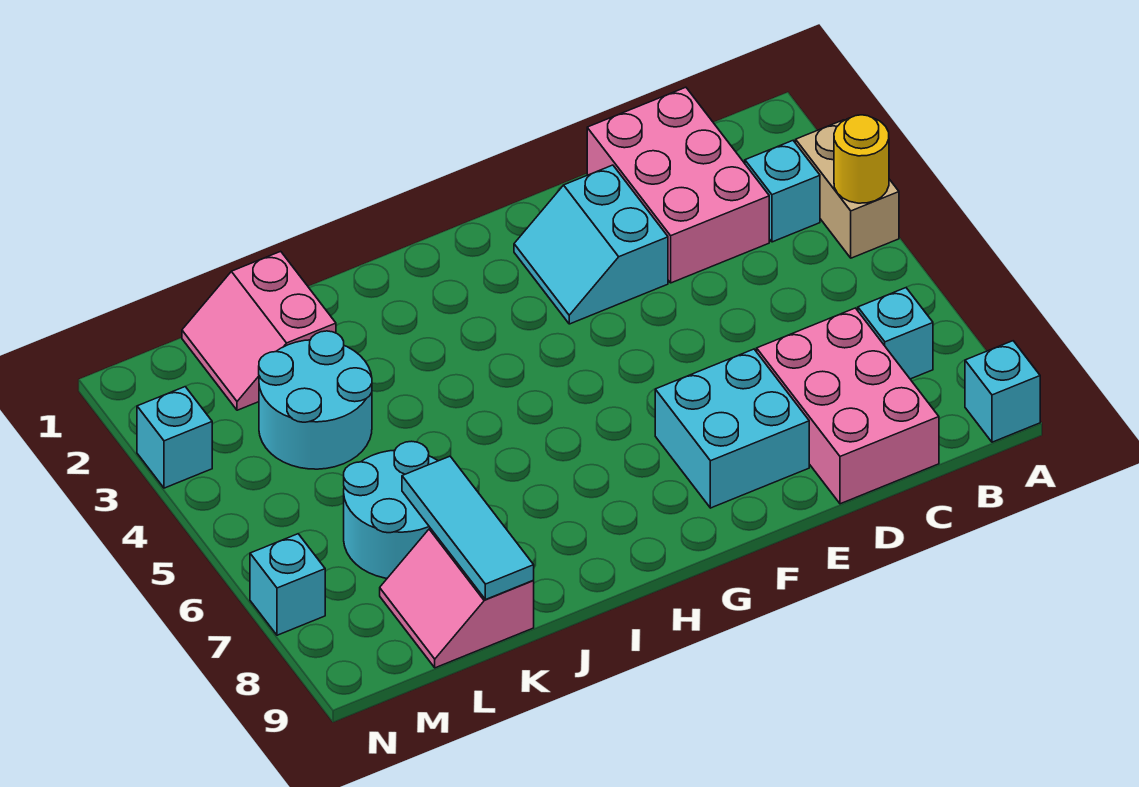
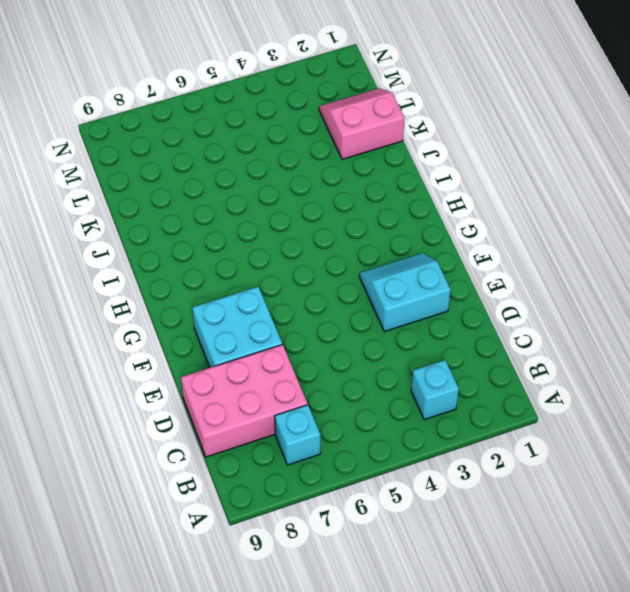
none -> tan 1x2 brick [796,120,899,258]
none -> cyan 1x1 brick [965,341,1040,442]
none -> pink 2x3 brick [587,87,769,283]

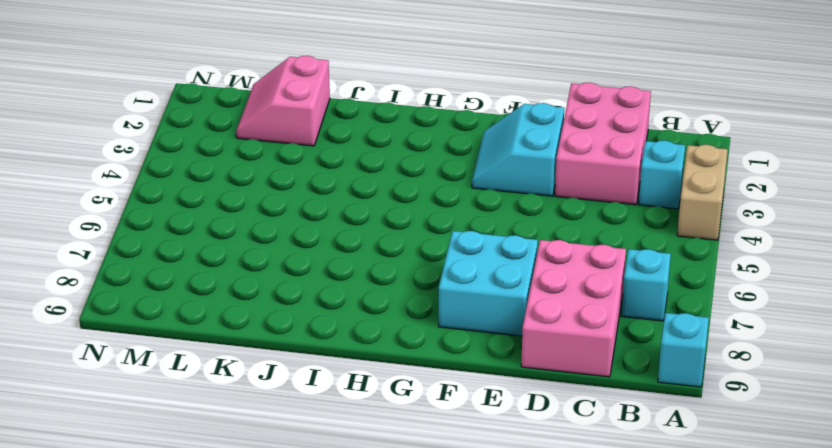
none -> cyan 2x2 round brick [259,331,372,469]
none -> cyan 2x2 round brick [344,441,438,578]
none -> pink 2x2 slope [380,528,534,668]

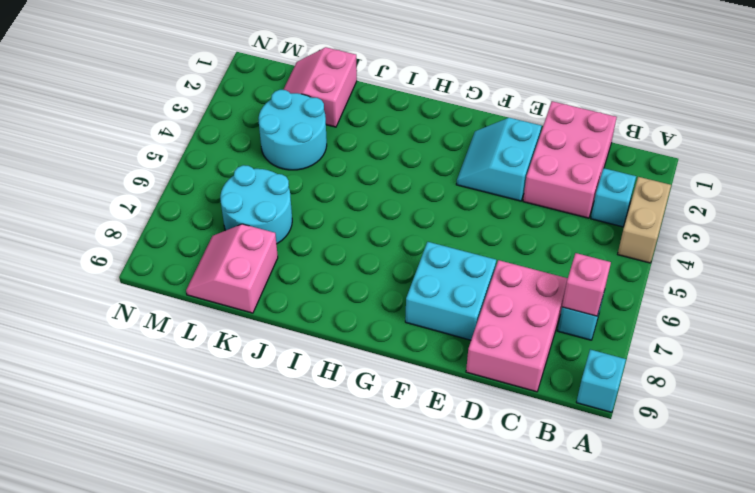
pink 1x1 brick [562,253,611,316] -> none
none -> cyan 1x1 brick [137,387,212,488]
none -> cyan 1x1 brick [250,534,325,635]
none -> yellow 1x1 round brick [834,115,889,203]

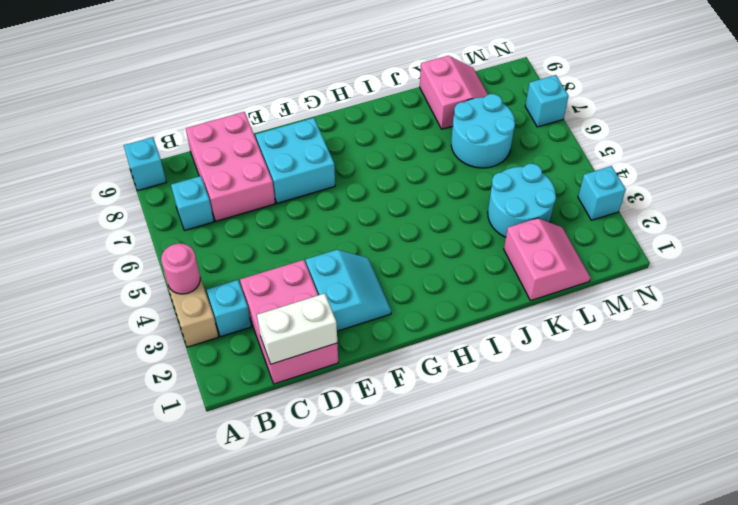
pink 1x1 round brick [161,243,200,294] -> yellow 1x1 round brick [834,115,889,203]
white 1x2 brick [257,293,337,364] -> none
none -> cyan 1x3 tile [402,456,534,600]

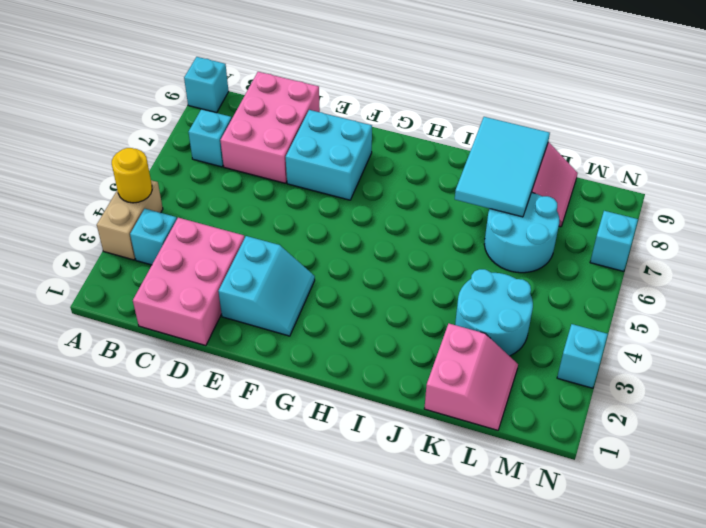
cyan 2x3 tile [455,117,550,217] -> cyan 1x3 tile [402,456,534,600]

